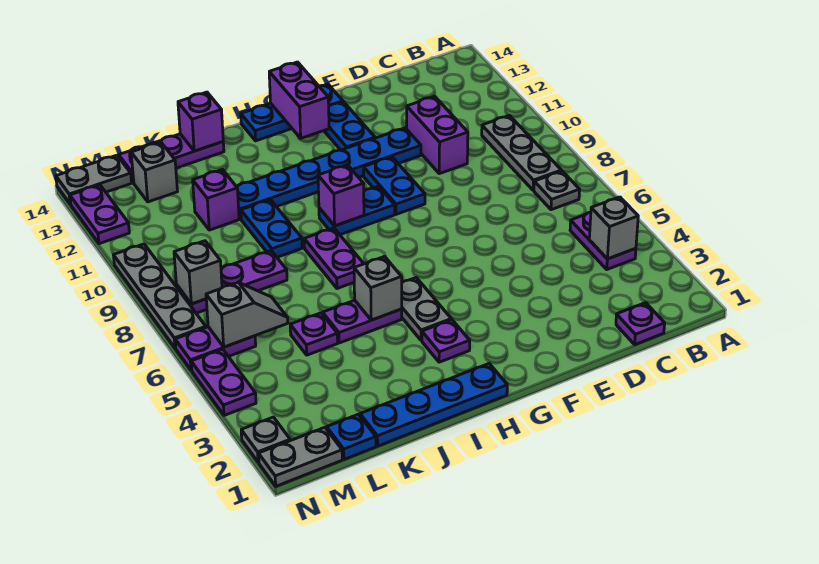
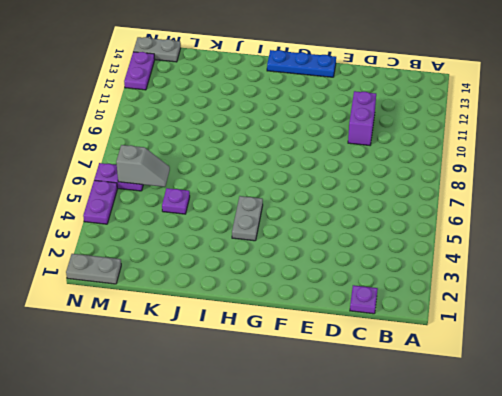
none -> purple 1x2 plate [570,212,636,269]
none -> grey 1x1 plate [534,171,580,210]
none -> grey 1x3 plate [482,115,561,190]
none -> blue 1x6 plate [237,128,421,219]

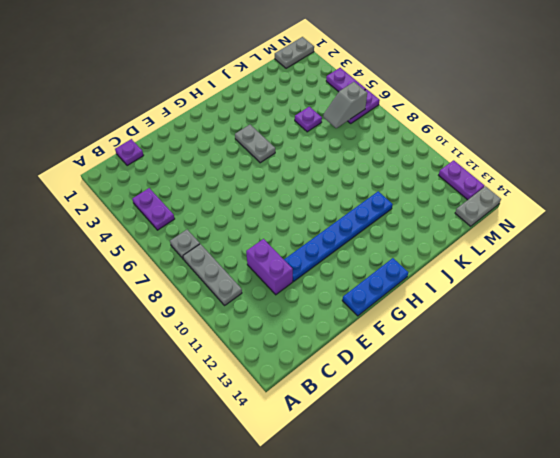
none -> blue 1x2 plate [364,157,425,214]
none -> blue 1x2 plate [324,102,375,150]
none -> blue 1x2 plate [319,186,395,235]
none -> blue 1x4 plate [360,364,507,446]

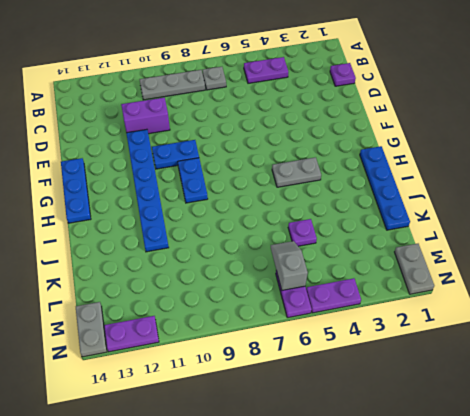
none -> blue 1x2 plate [324,102,375,150]
none -> purple 1x1 plate [422,320,470,362]
none -> purple 1x2 plate [323,300,402,343]
none -> purple 1x2 plate [304,228,364,289]

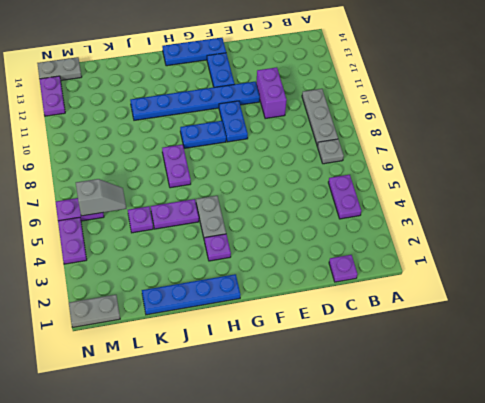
none -> blue 1x2 plate [241,200,302,257]
none -> purple 1x3 plate [119,134,224,183]
none -> purple 1x3 plate [177,251,287,313]
none -> purple 1x1 brick [193,170,239,230]

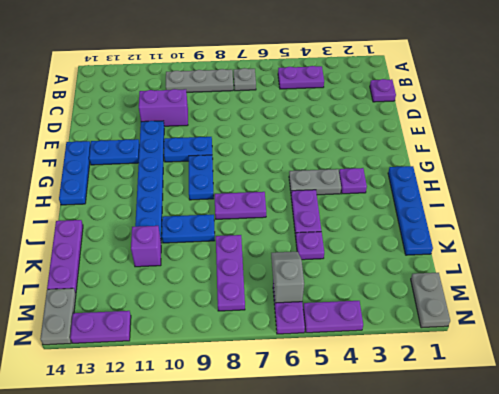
none -> blue 1x1 plate [327,414,376,459]
none -> grey 1x1 brick [131,142,177,202]
none -> grey 1x1 plate [241,417,290,462]
none -> grey 1x4 plate [114,244,206,348]

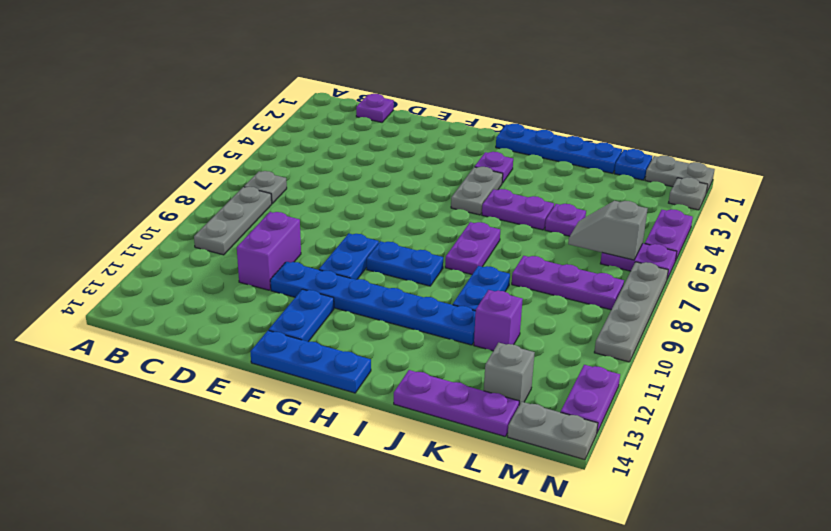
none -> purple 1x2 plate [570,212,636,269]
none -> grey 1x1 brick [589,197,638,259]
none -> purple 1x2 brick [269,62,329,138]
none -> purple 1x1 brick [318,165,364,226]

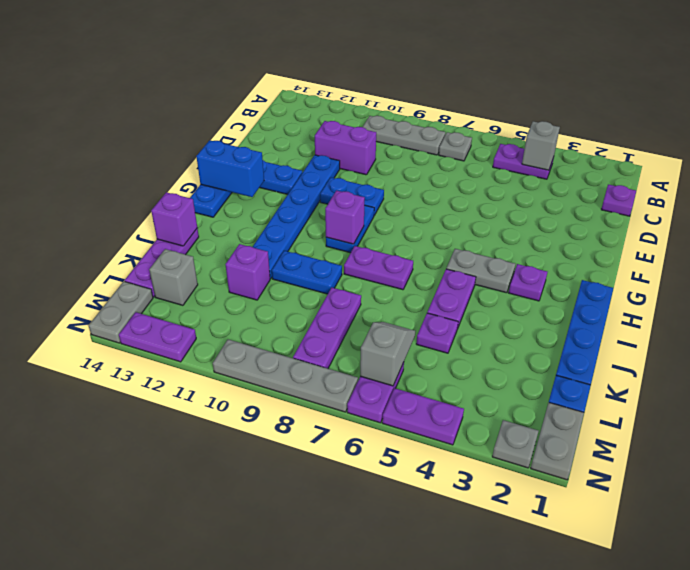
blue 1x2 brick [196,140,264,197] -> purple 1x2 brick [269,62,329,138]
none -> grey 1x1 brick [354,257,402,320]
none -> grey 1x1 brick [174,241,222,304]

